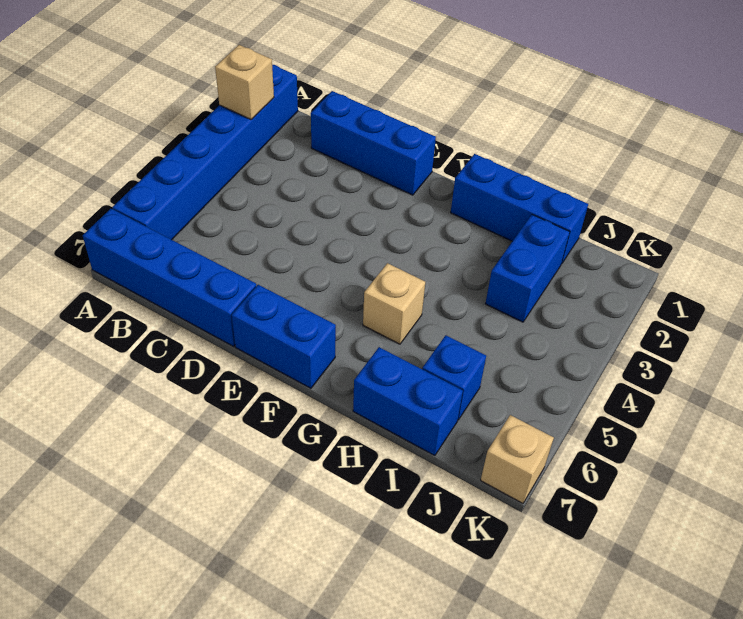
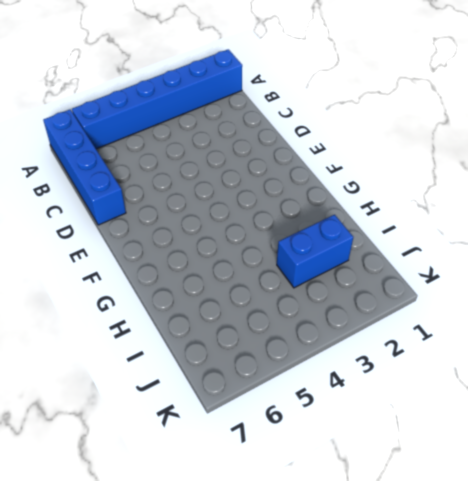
none -> blue 1x3 brick [311,91,436,195]
none -> blue 1x2 brick [232,285,336,388]

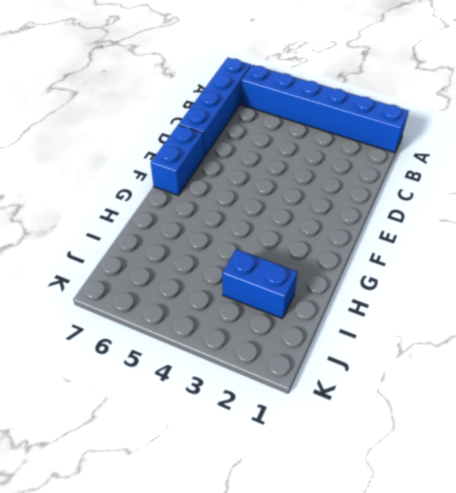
none -> blue 1x3 brick [311,91,436,195]
none -> blue 1x3 brick [451,154,588,264]

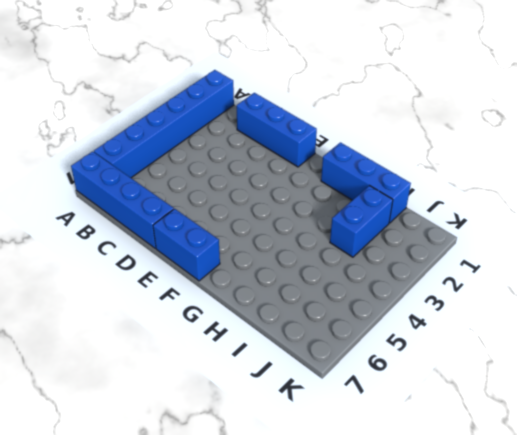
none -> tan 1x1 brick [363,263,425,344]
none -> blue 1x2 brick [353,347,463,456]

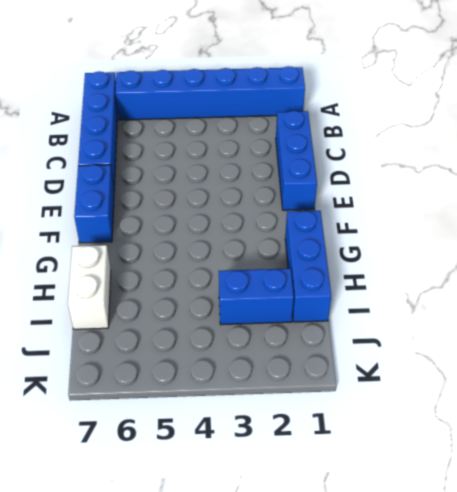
white 1x2 brick [68,245,111,329] -> blue 1x2 brick [353,347,463,456]
none -> tan 1x1 brick [363,263,425,344]
none -> blue 1x1 brick [422,335,486,420]

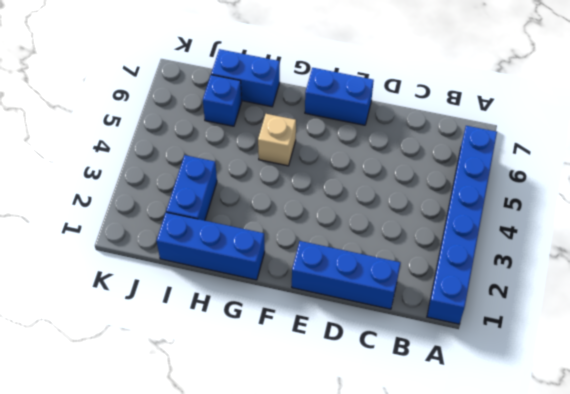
none -> blue 1x4 brick [83,209,256,346]
none -> tan 1x1 brick [481,415,554,503]

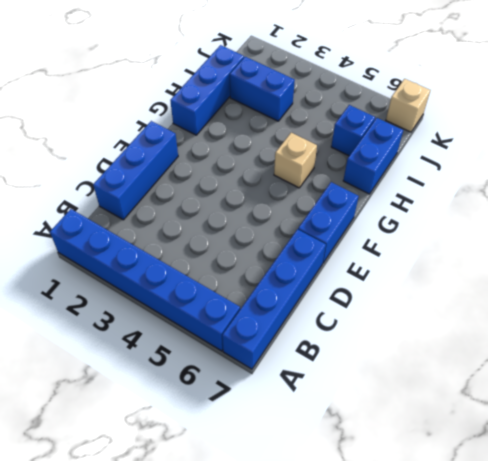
none -> tan 1x1 brick [215,45,274,120]

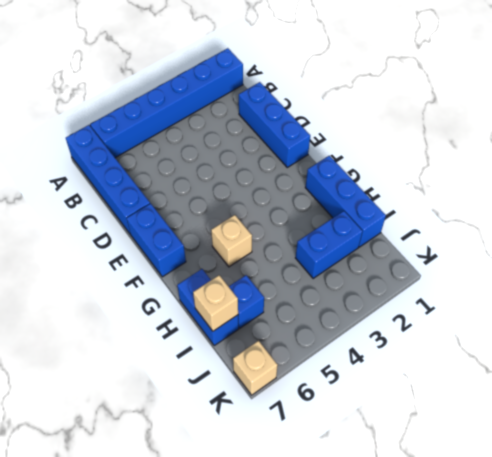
tan 1x1 brick [193,275,238,331] -> tan 1x1 brick moved to [215,45,274,120]

